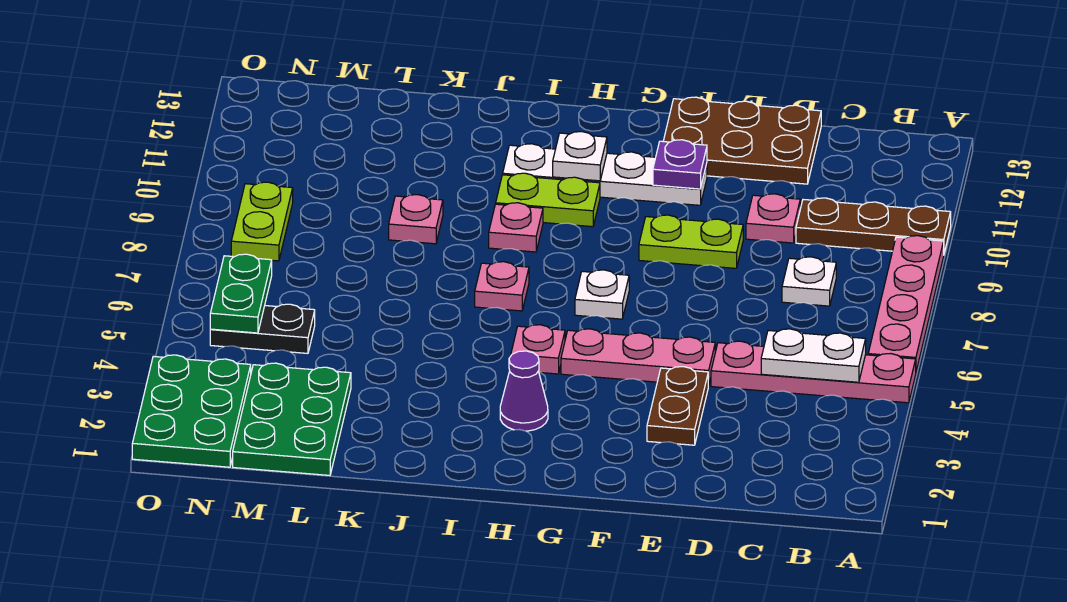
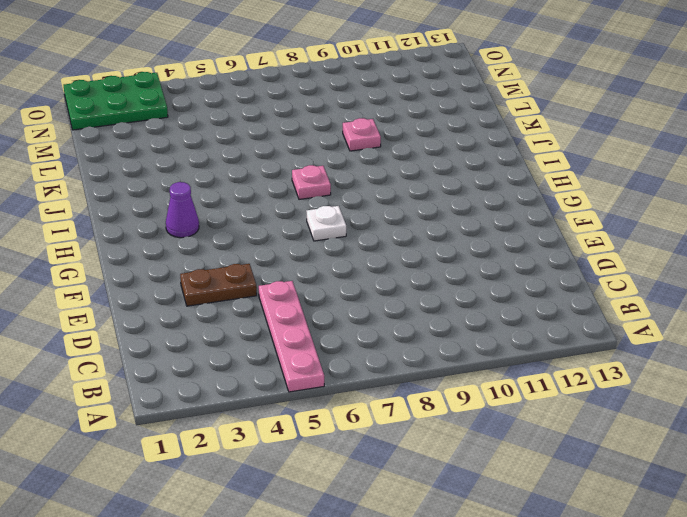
none -> pink 1x4 plate [868,236,944,371]
none -> brown 1x3 plate [796,198,951,253]
none -> white 1x1 plate [782,257,836,306]

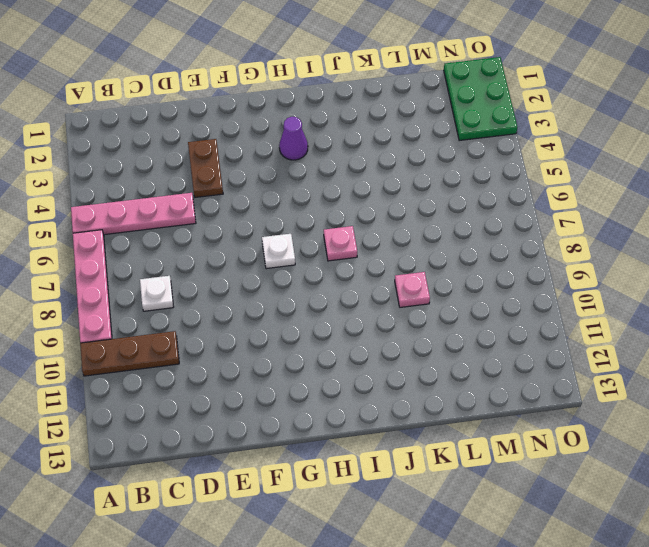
none -> pink 1x1 plate [746,194,800,243]
none -> brown 2x3 plate [663,97,821,184]
none -> pink 1x3 plate [561,329,715,386]

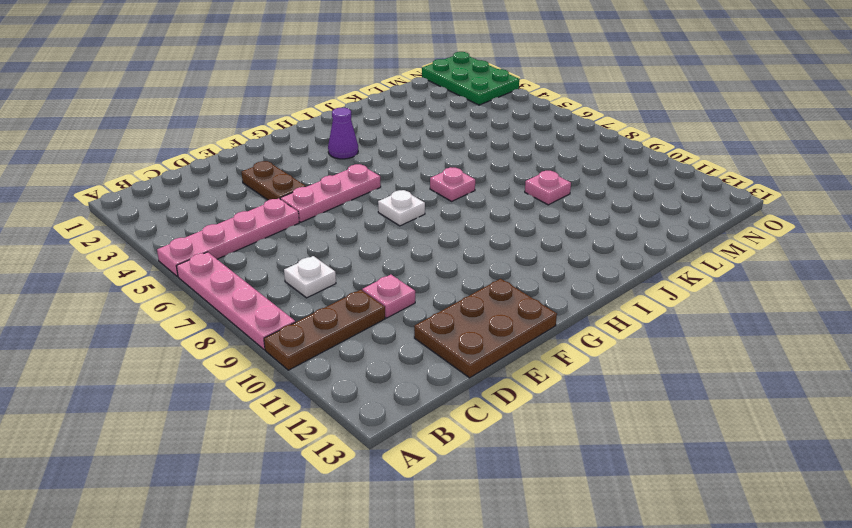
none -> lime 1x2 plate [639,215,743,268]
none -> white 1x4 plate [503,144,707,205]
none -> pink 1x1 plate [511,325,565,374]

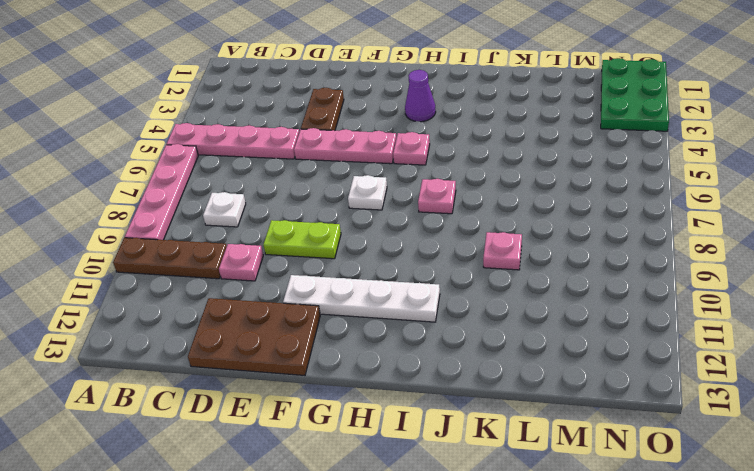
none -> lime 1x2 plate [496,173,600,227]
none -> pink 1x1 plate [489,203,543,252]
none -> green 2x3 plate [233,363,351,475]

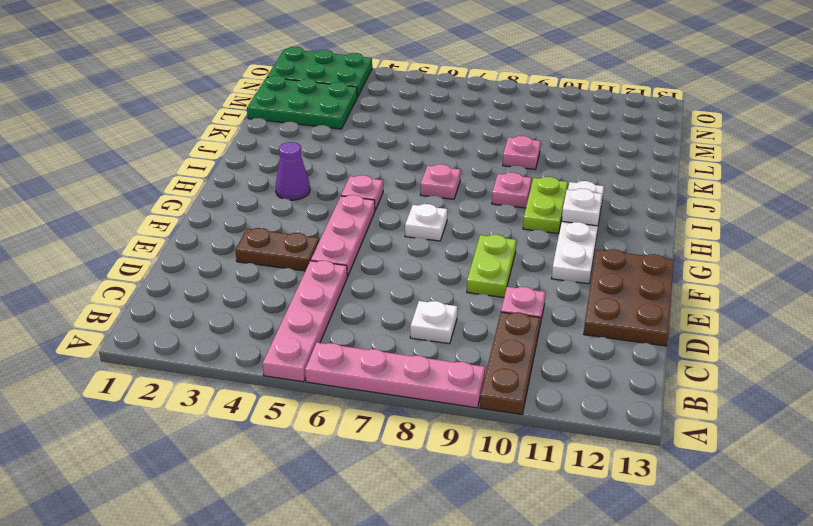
none -> black 1x2 plate [210,304,315,353]
none -> lime 1x2 plate [231,182,293,261]
none -> white 1x2 plate [761,329,866,382]

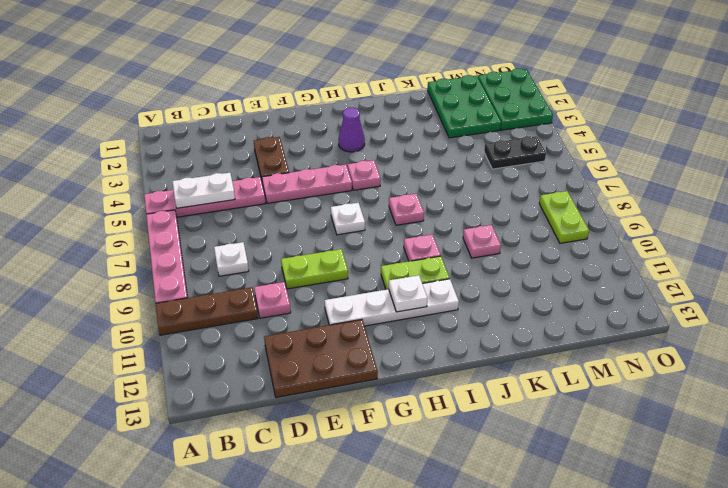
none -> purple 1x1 plate [653,140,707,189]
none -> green 1x2 plate [210,254,272,333]

